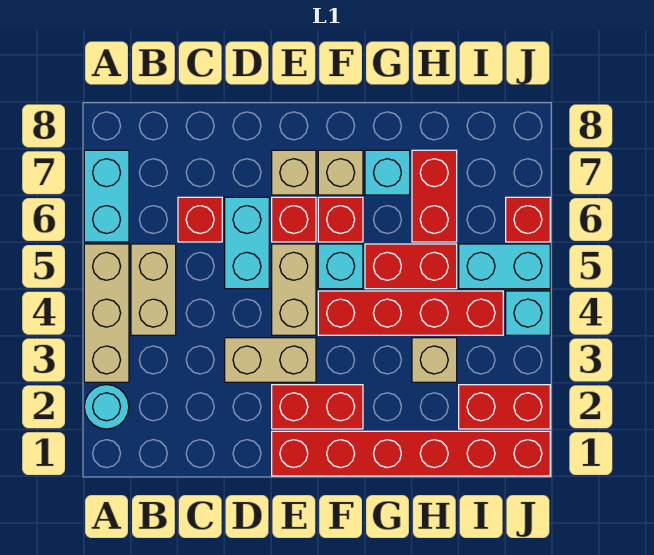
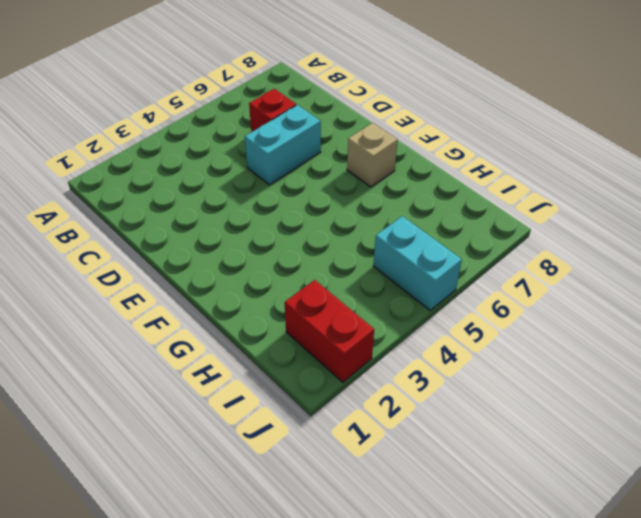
none -> cyan 1x1 round brick [84,385,129,429]
none -> tan 1x3 brick [84,244,129,382]
none -> cyan 1x2 brick [84,150,129,242]

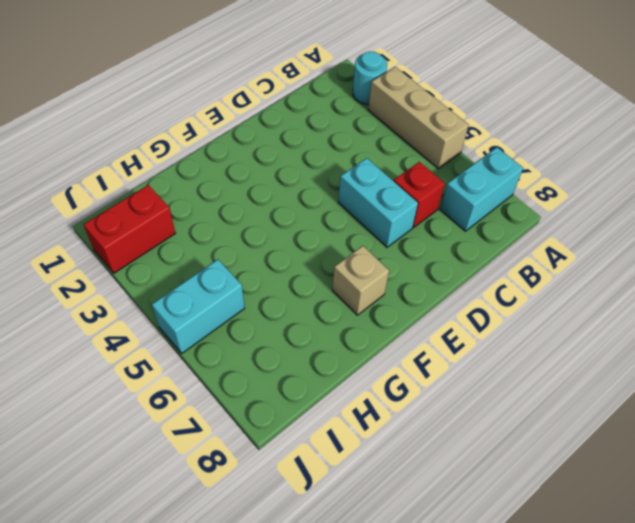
cyan 1x2 brick [440,147,523,231] -> cyan 1x2 brick turned to [84,150,129,242]
none -> tan 1x2 brick [131,244,176,335]
none -> tan 1x2 brick [225,338,316,382]
none -> red 1x6 brick [272,431,550,476]

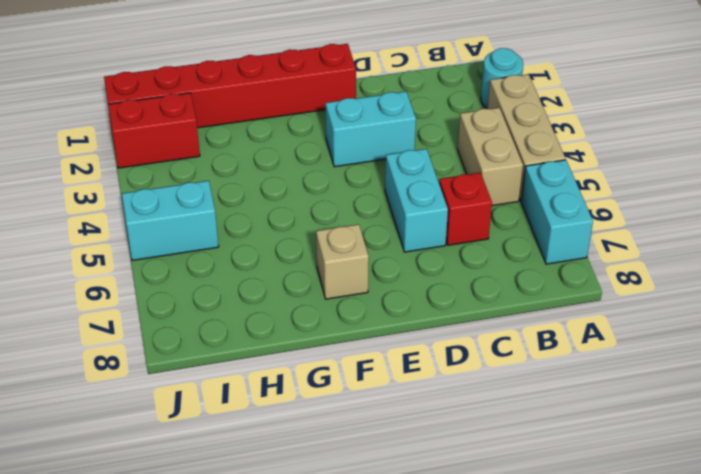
cyan 1x2 brick [326,91,416,167] -> tan 1x2 brick [225,338,316,382]
none -> red 1x2 brick [272,385,363,429]
none -> tan 1x2 brick [272,244,316,335]
none -> red 1x1 brick [272,197,316,242]

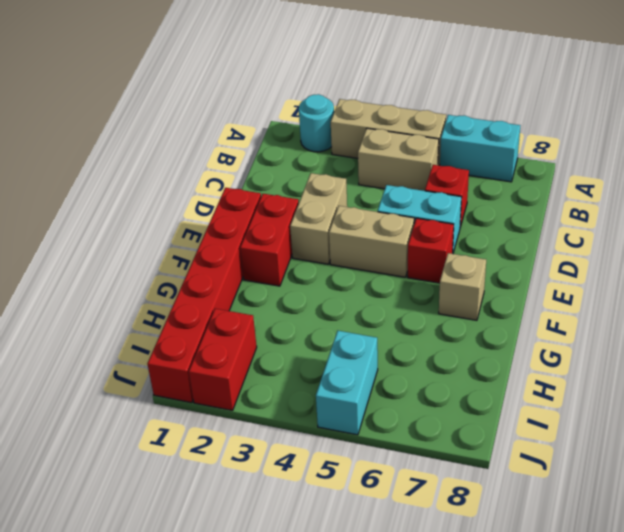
none -> tan 1x1 brick [272,150,316,195]
none -> red 1x4 brick [318,291,503,335]
none -> cyan 1x1 brick [318,244,363,289]

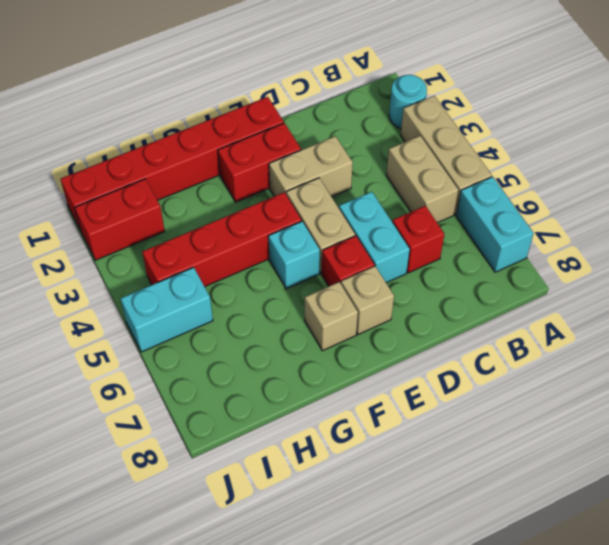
none -> red 1x1 brick [318,197,363,242]
none -> red 1x2 brick [365,244,457,289]
none -> cyan 1x1 brick [365,150,410,195]

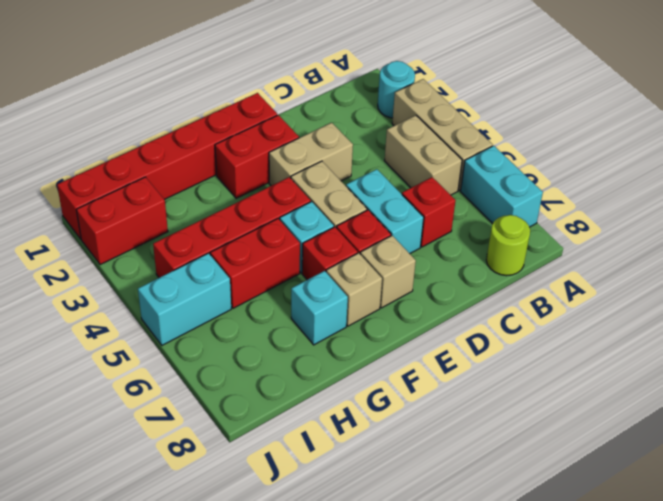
lime 1x1 round brick [486,215,530,276] -> none
none -> tan 1x1 brick [412,338,457,382]
none -> red 1x2 brick [412,150,457,242]
none -> cyan 1x1 brick [506,291,550,335]

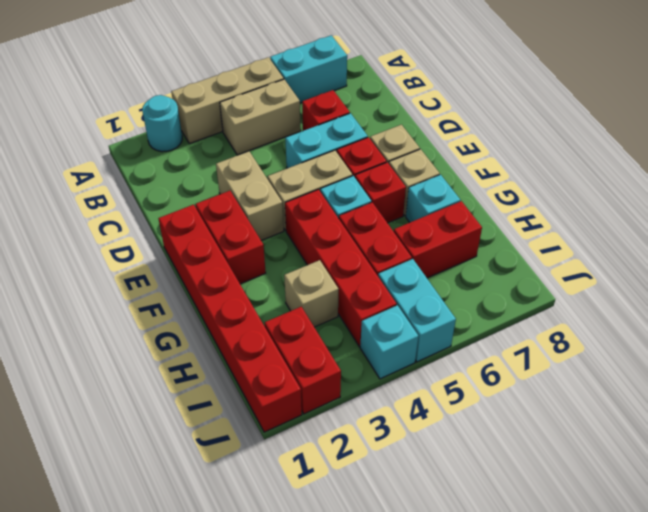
none -> red 1x1 brick [506,197,550,242]

